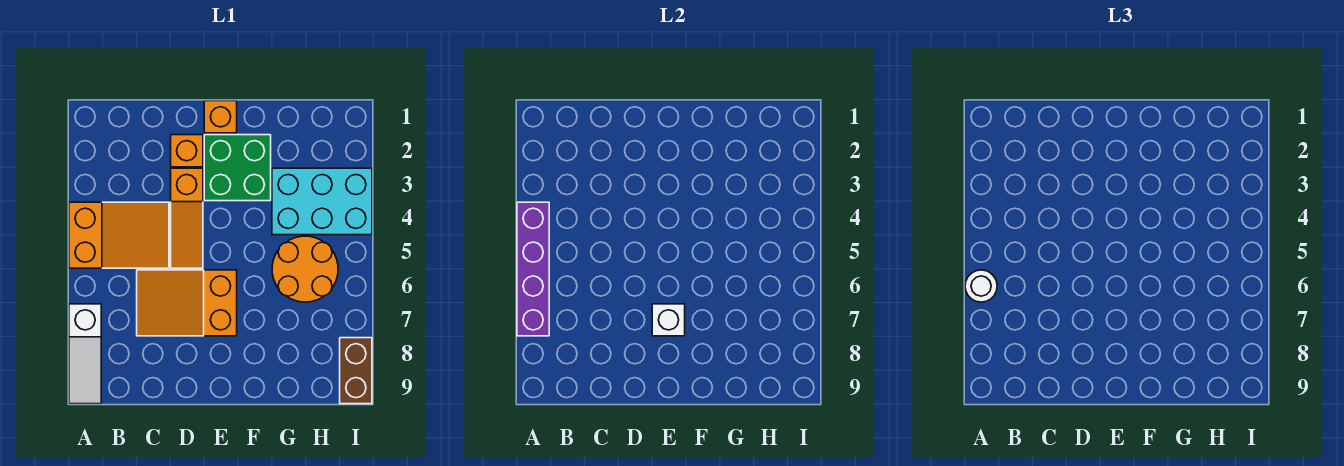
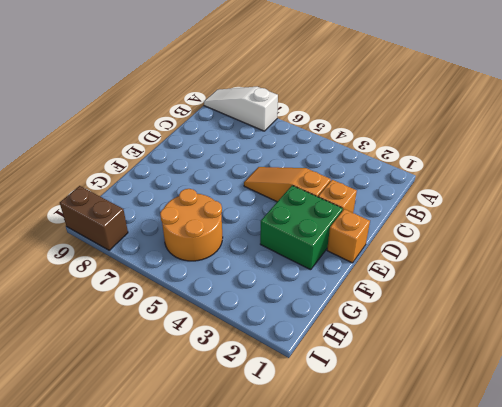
none -> orange 2x3 slope [69,202,169,268]
none -> orange 2x3 slope [137,270,237,336]
none -> cyan 2x3 brick [272,168,372,235]

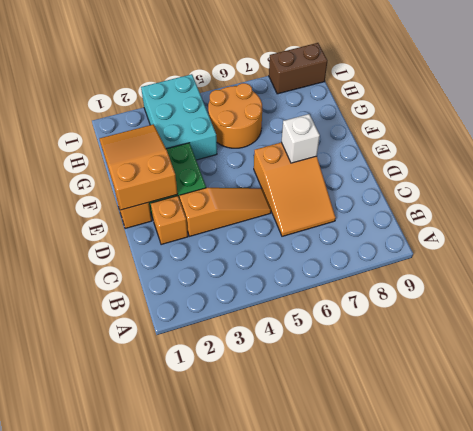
orange 2x3 slope [100,124,178,210] -> orange 2x3 slope moved to [69,202,169,268]
none -> white 1x3 slope [69,304,101,404]
none -> purple 1x4 brick [517,202,549,336]
none -> white 1x1 round brick [965,270,997,302]

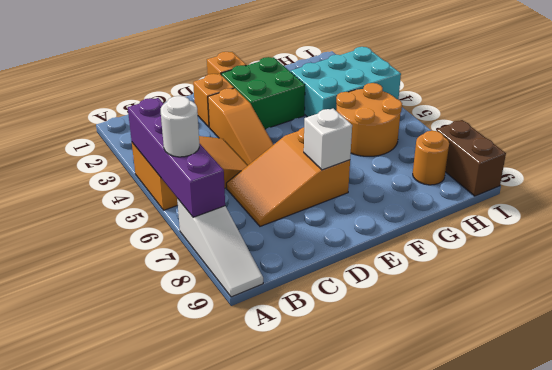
orange 1x1 round brick [413,131,449,185] -> none

